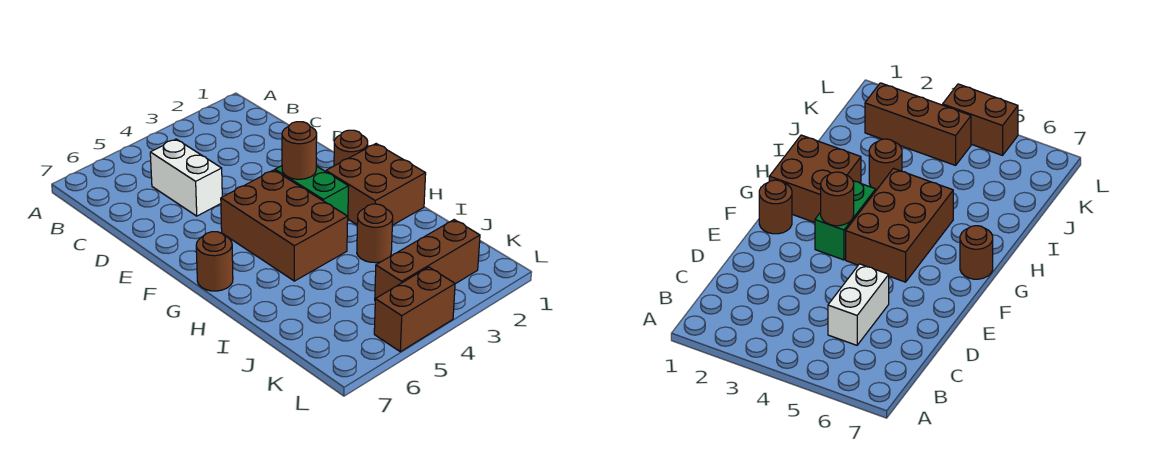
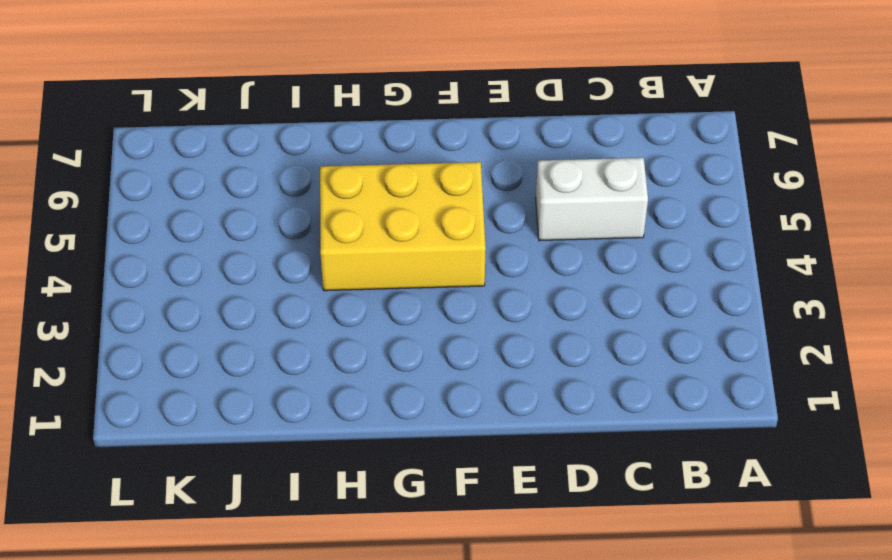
yellow 2x3 brick [320,162,486,291] -> brown 2x3 brick [221,170,348,281]
none -> brown 1x1 round brick [334,130,368,166]
none -> green 1x2 brick [275,166,349,216]

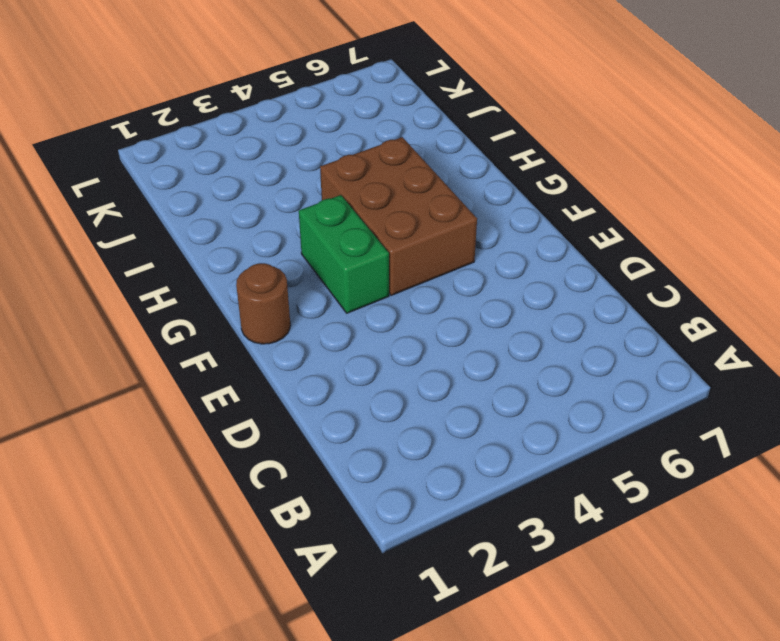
none -> white 1x2 brick [150,139,222,216]
none -> brown 2x2 brick [326,144,426,225]

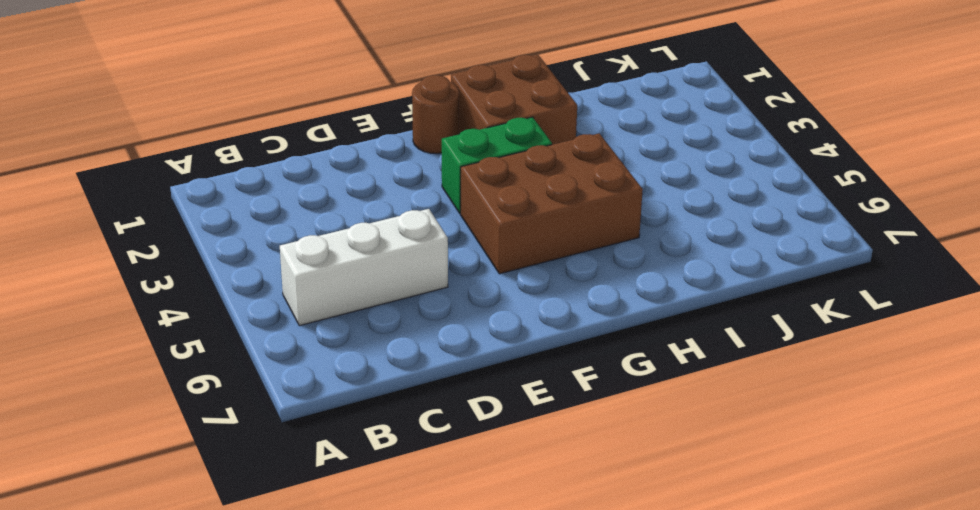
white 1x3 brick [280,209,448,326] -> white 1x2 brick [150,139,222,216]
none -> brown 1x1 round brick [196,232,233,291]
none -> brown 1x1 round brick [357,204,393,263]

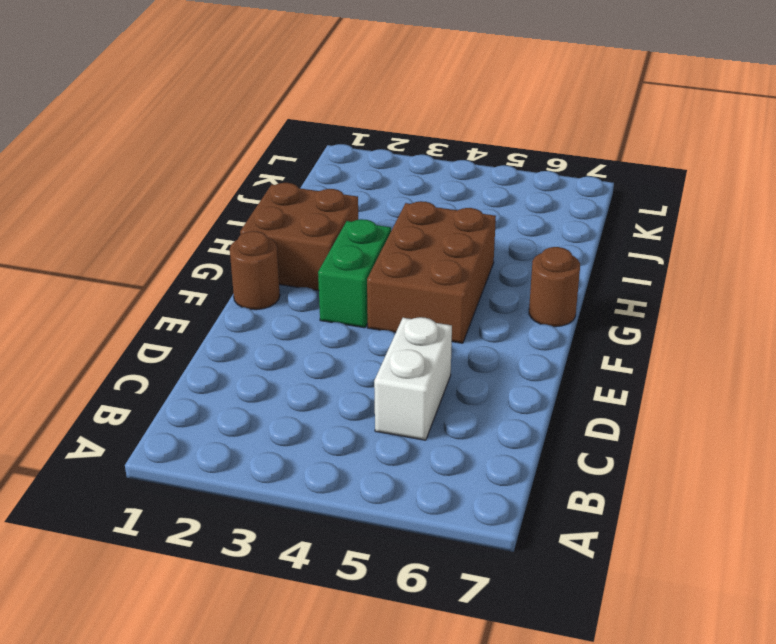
none -> brown 1x1 round brick [357,204,393,263]
none -> brown 1x3 brick [375,220,480,299]

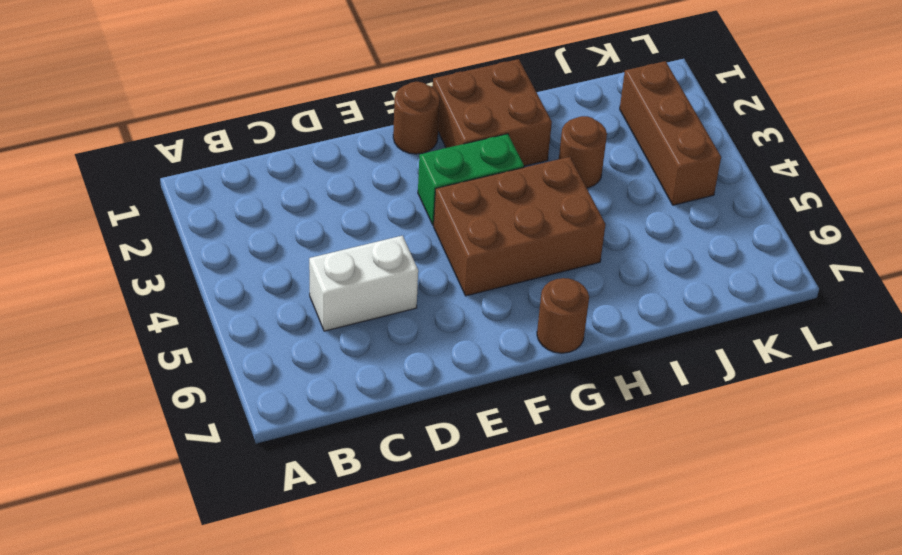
none -> brown 1x2 brick [374,267,455,352]
none -> brown 1x1 round brick [282,122,317,179]

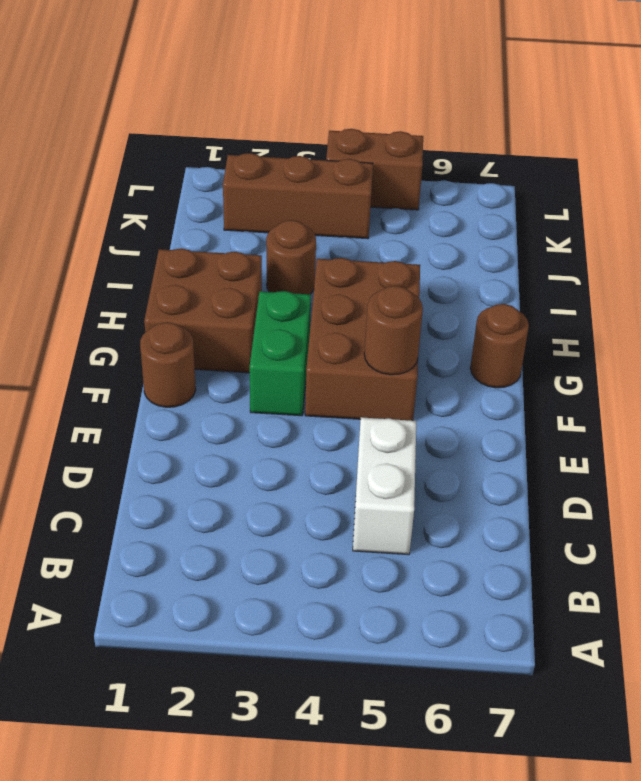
brown 1x1 round brick [364,286,423,375] -> brown 1x1 round brick moved to [282,122,317,179]

